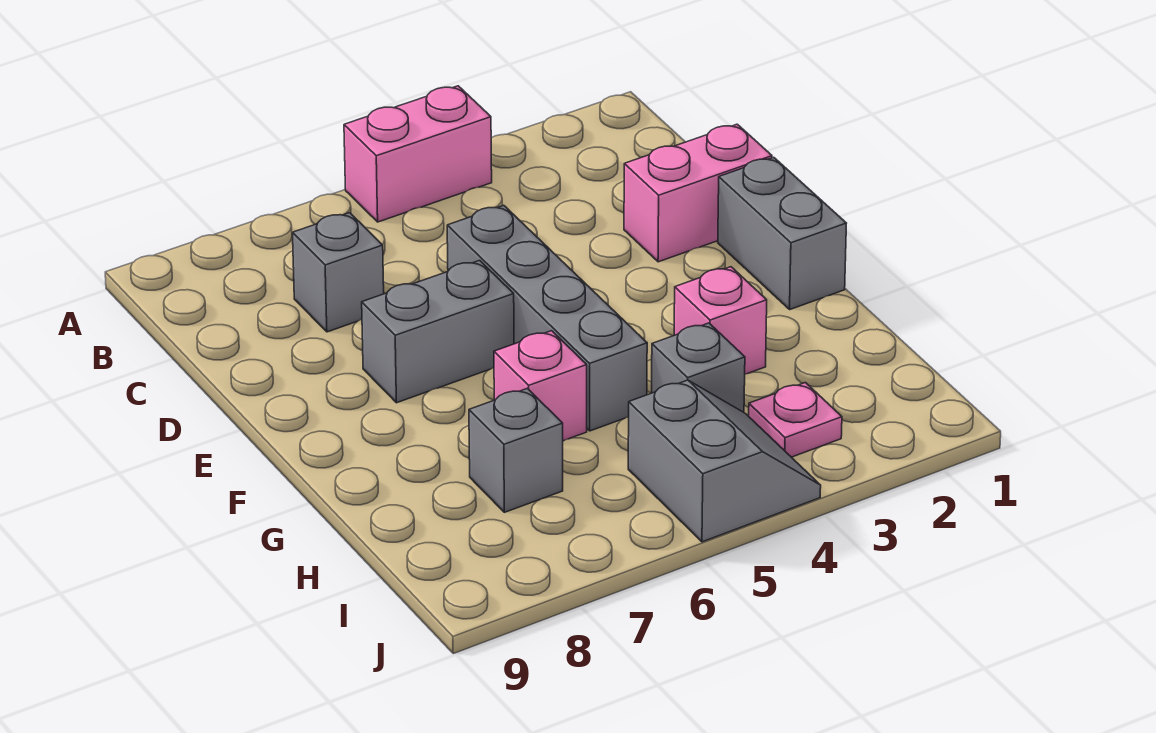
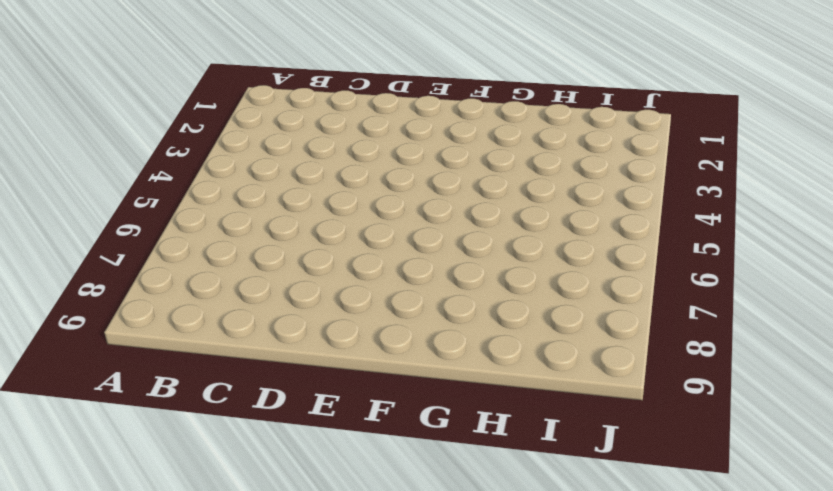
none -> pink 1x2 brick [344,86,492,222]
none -> grey 1x1 brick [293,213,384,332]
none -> pink 1x2 brick [624,124,772,262]

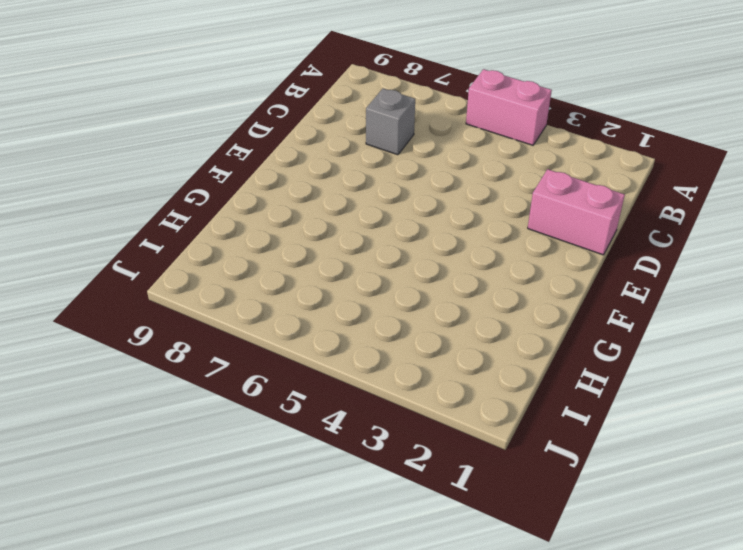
none -> grey 1x4 brick [447,205,647,431]
none -> grey 1x2 brick [718,157,846,309]
none -> grey 1x2 brick [362,260,514,403]

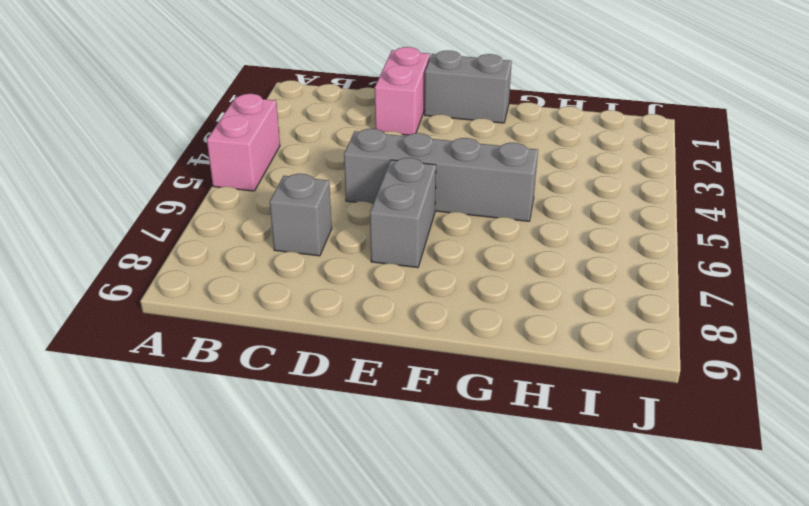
none -> pink 1x1 brick [674,267,767,374]
none -> pink 1x1 brick [494,331,587,441]
none -> grey 1x1 brick [652,323,745,412]

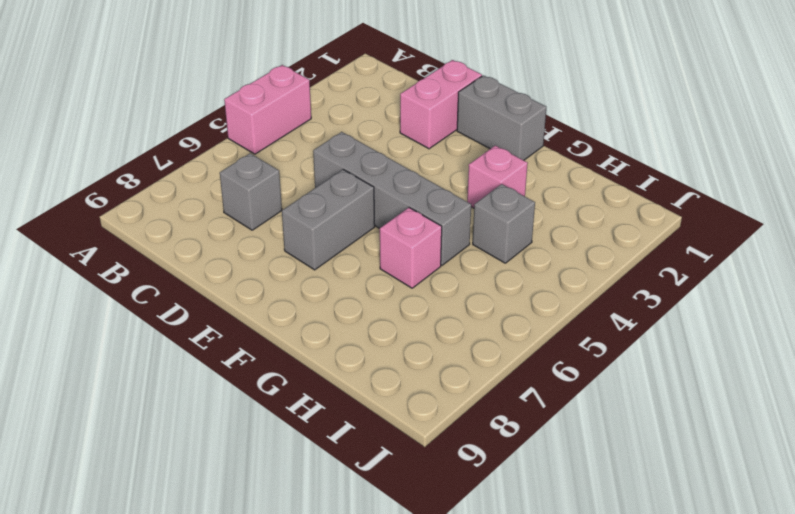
none -> grey 1x1 brick [469,388,563,512]
none -> pink 1x1 plate [749,383,842,457]
none -> grey 2x2 slope [628,380,821,542]

